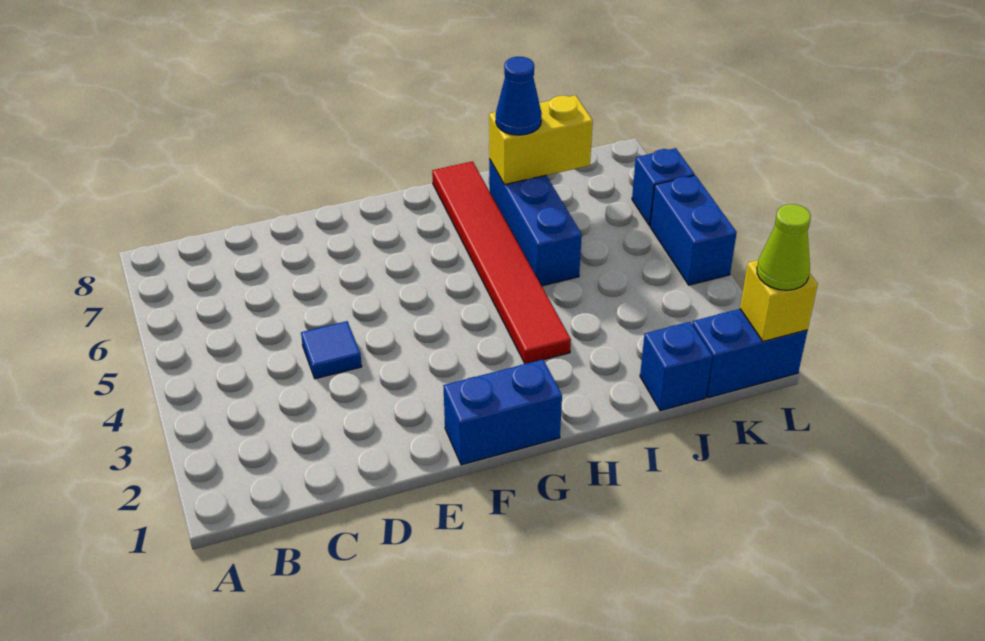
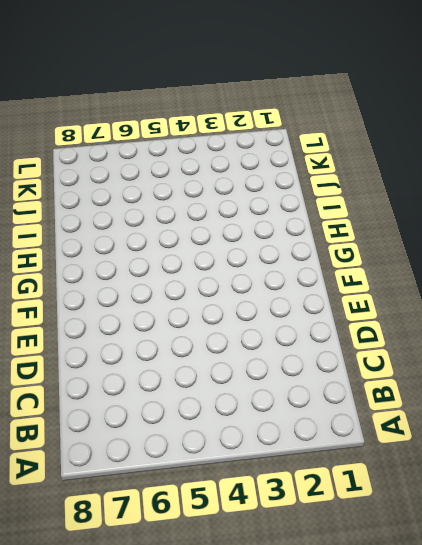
none -> blue 1x1 tile [301,321,362,379]
none -> blue 1x2 brick [443,360,562,465]
none -> red 1x6 tile [432,161,571,364]

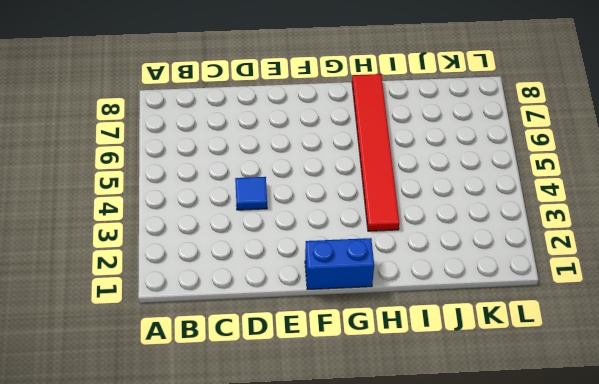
none -> blue 1x3 brick [489,159,582,286]
none -> blue 1x1 brick [640,322,712,411]
none -> blue 1x2 brick [692,309,808,398]

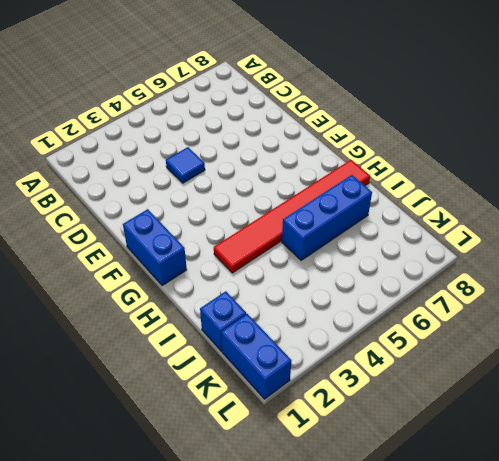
none -> blue 1x2 brick [650,175,737,285]
none -> blue 1x1 brick [632,148,695,226]
none -> yellow 1x2 brick [489,95,593,185]

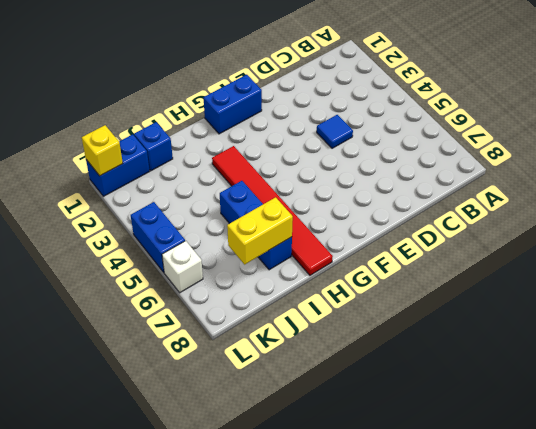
white 1x1 brick [162,241,203,293] -> blue 1x1 brick [632,148,695,226]
none -> blue 1x1 cone [496,57,542,135]
none -> lime 1x1 cone [757,204,811,290]

